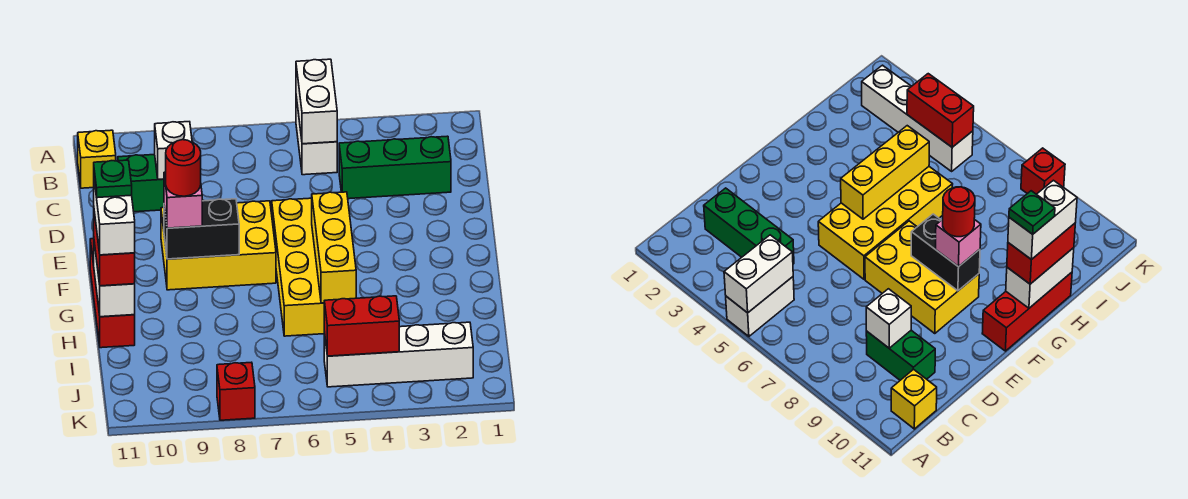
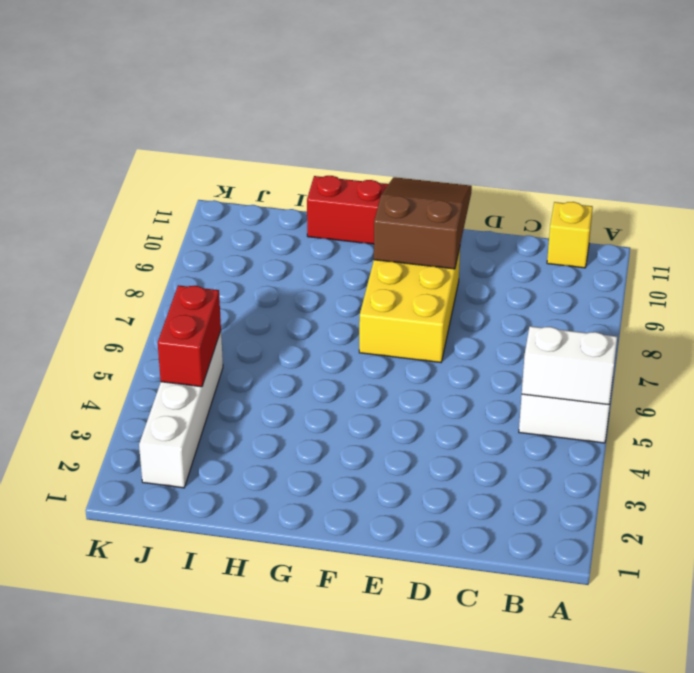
brown 2x3 slope [374,177,472,269] -> black 1x2 brick [164,199,239,259]
none -> green 1x3 brick [339,136,451,199]
none -> green 1x2 brick [118,155,164,212]
none -> yellow 2x4 brick [272,198,324,336]

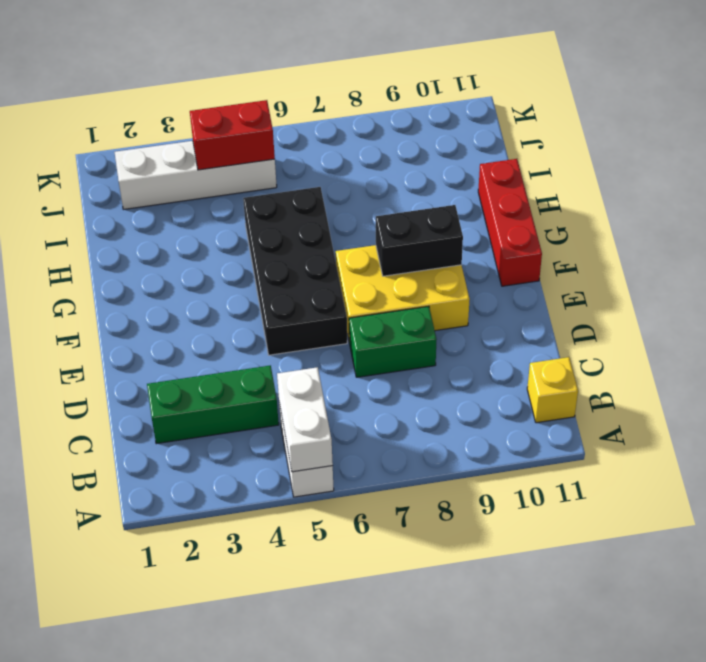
green 1x2 brick [349,306,437,377] -> green 1x2 brick moved to [118,155,164,212]
black 2x4 brick [243,187,347,355] -> yellow 2x4 brick [272,198,324,336]
none -> red 1x1 brick [217,362,255,420]
none -> white 1x1 brick [155,122,192,179]
none -> yellow 1x3 brick [312,192,356,303]

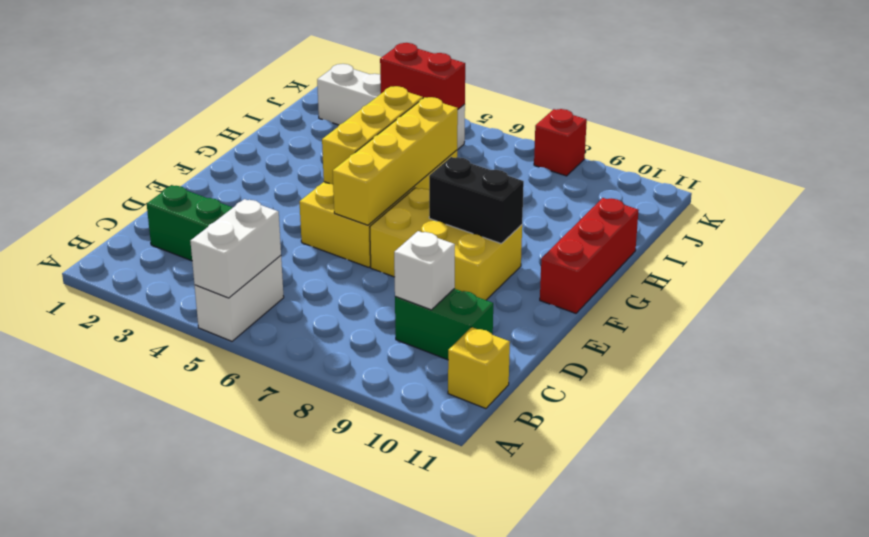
yellow 1x4 brick [333,97,458,225] -> none
none -> white 1x2 brick [94,243,135,317]
none -> pink 1x1 brick [164,172,202,228]
none -> red 1x2 brick [94,212,135,286]

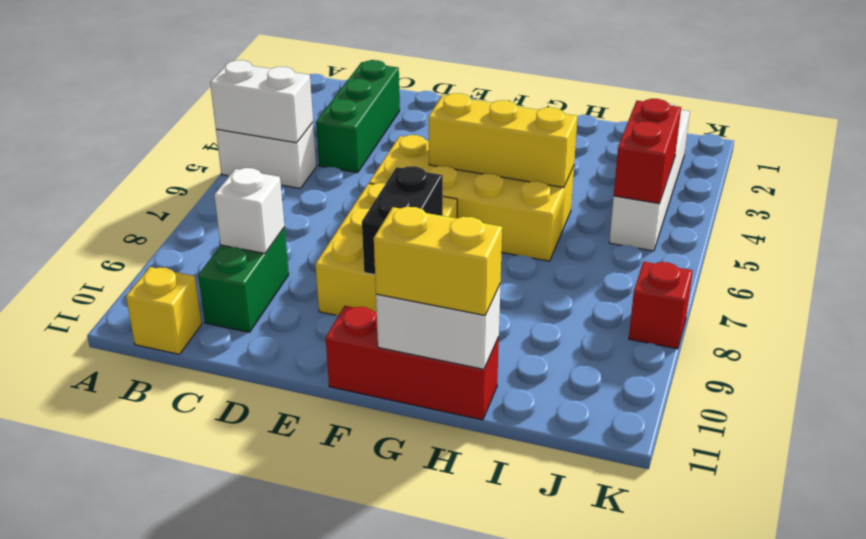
yellow 1x2 brick [374,207,502,315] -> red 1x2 brick [94,212,135,286]
none -> pink 1x1 brick [164,172,202,228]
none -> red 1x1 round brick [166,140,201,196]
none -> white 1x2 brick [94,181,135,255]

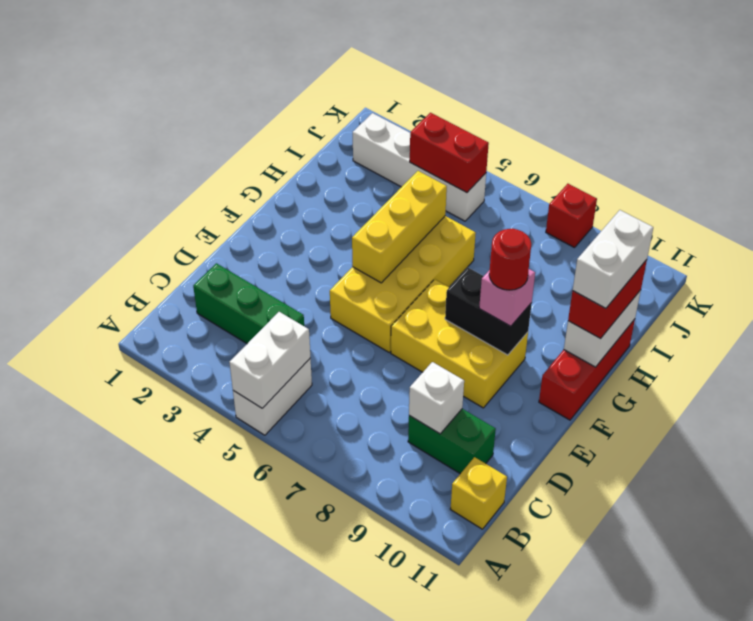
none -> green 1x1 plate [94,160,132,198]

